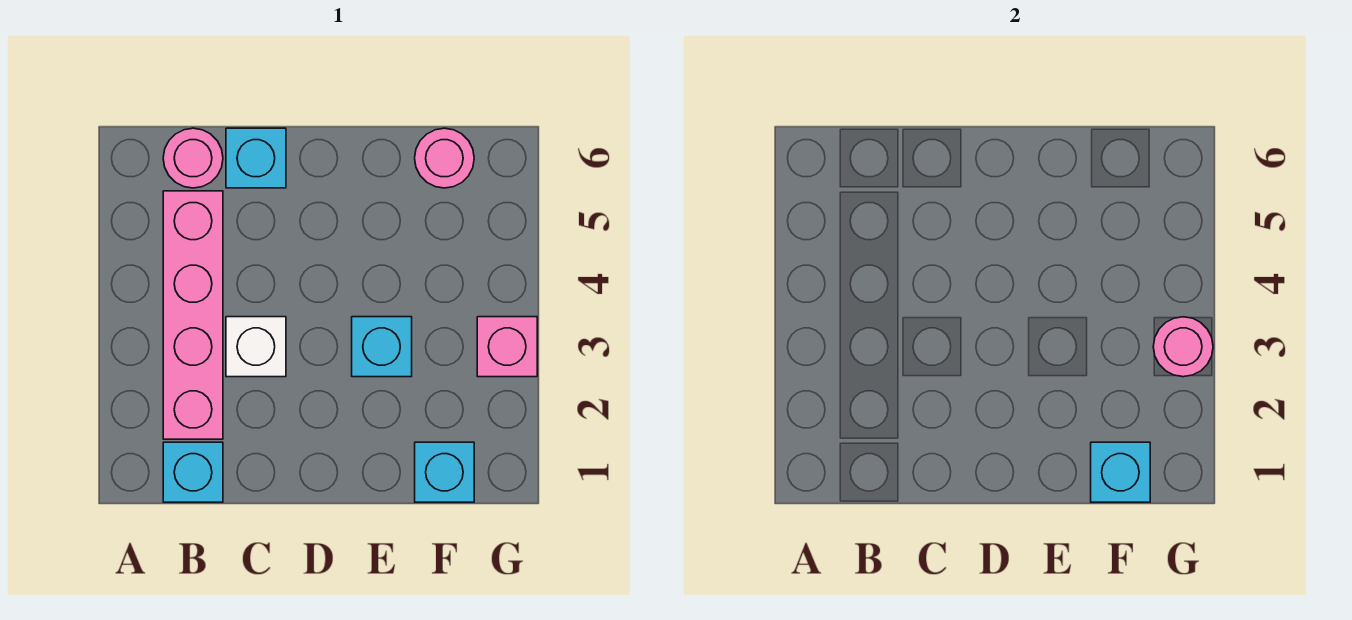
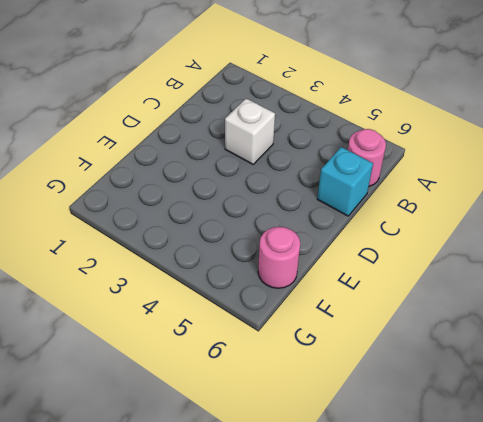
none -> cyan 1x1 brick [163,442,223,502]
none -> pink 1x4 brick [163,191,223,439]

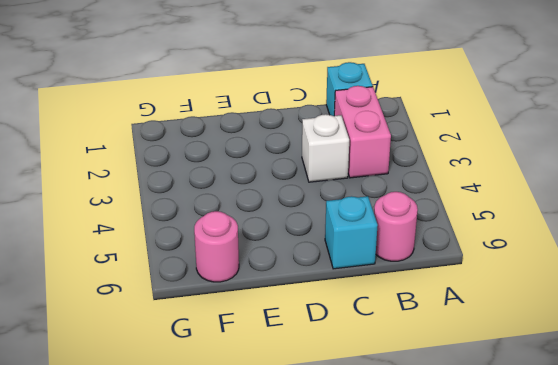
pink 1x2 brick [334,86,391,178] -> pink 1x4 brick [163,191,223,439]
none -> cyan 1x1 brick [352,317,412,377]
none -> cyan 1x1 brick [415,442,474,502]

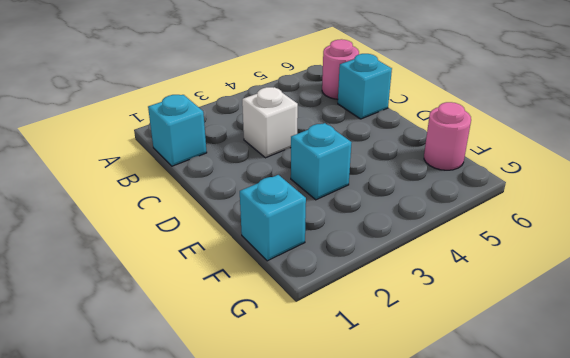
none -> pink 1x4 brick [163,191,223,439]
none -> pink 1x1 brick [477,317,537,377]

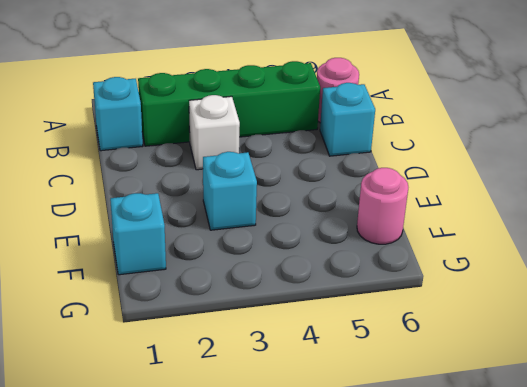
green 1x4 brick [138,61,320,146] -> pink 1x4 brick [163,191,223,439]
none -> pink 1x1 brick [477,317,537,377]
none -> cyan 1x1 brick [1091,442,1150,502]

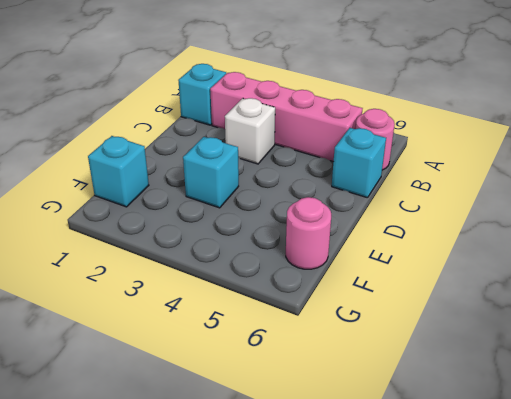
none -> pink 1x1 brick [477,317,537,377]
none -> cyan 1x1 brick [1091,442,1150,502]

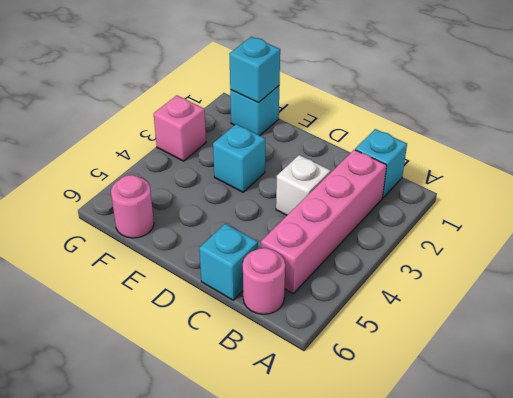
none -> pink 1x1 round brick [1153,317,1213,377]

